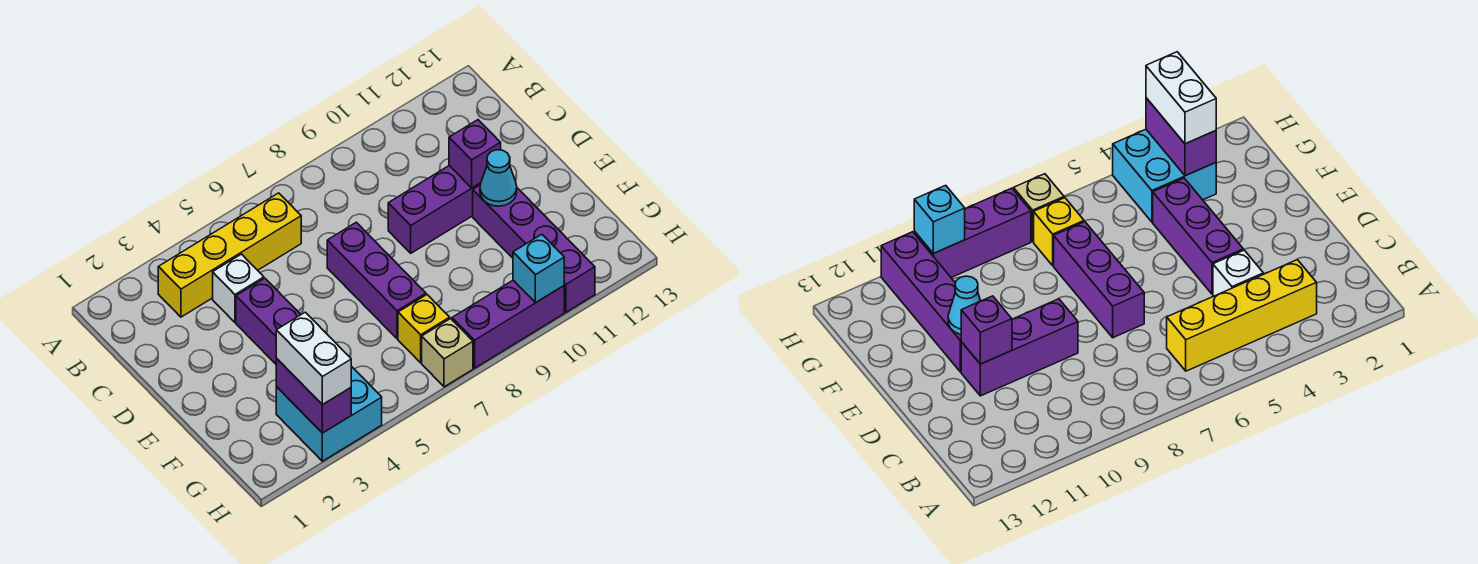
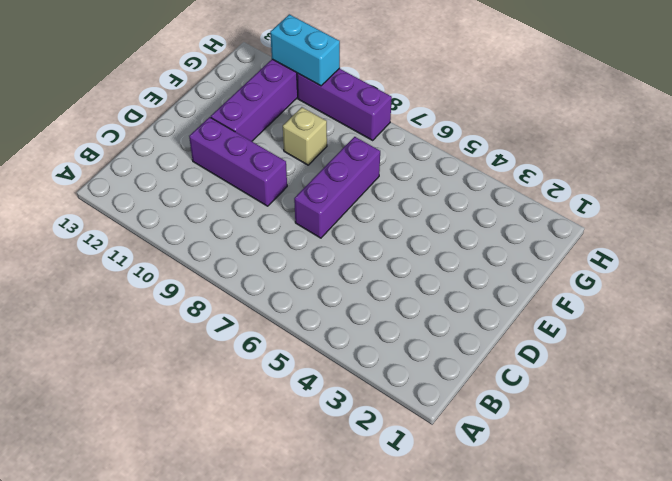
tan 1x1 brick [283,107,327,165] -> tan 1x1 brick moved to [422,319,473,387]
cyan 1x2 brick [270,14,340,86] -> cyan 1x1 brick [513,234,564,303]
none -> yellow 1x4 brick [158,193,301,317]
none -> white 1x1 brick [213,254,264,322]
none -> purple 1x3 brick [236,278,301,364]

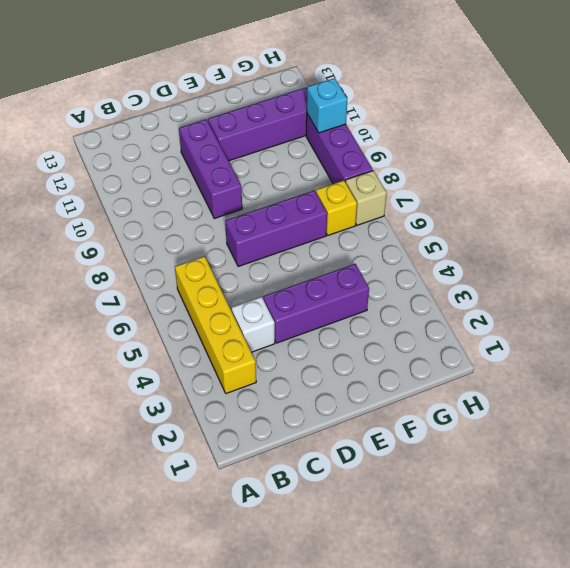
none -> cyan 2x2 brick [276,366,382,461]
none -> purple 1x1 brick [449,120,501,188]
none -> cyan 1x1 cone [480,150,517,206]

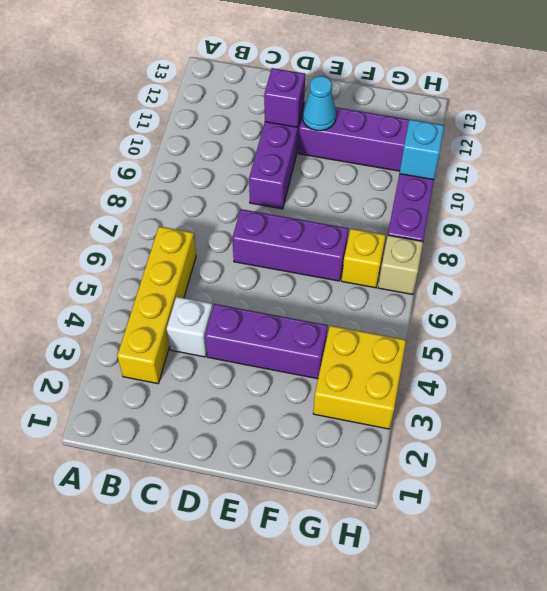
yellow 2x2 brick [313,326,406,429] -> cyan 2x2 brick [276,366,382,461]
none -> purple 1x2 brick [276,358,351,433]
none -> white 1x2 brick [276,312,351,405]

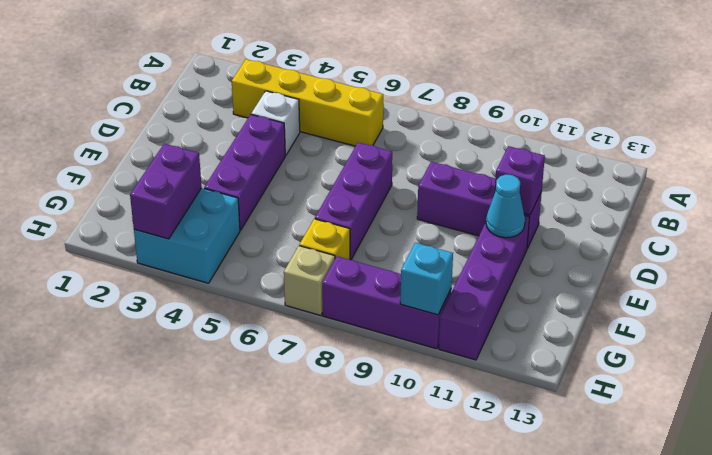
none -> white 1x2 brick [276,312,351,405]

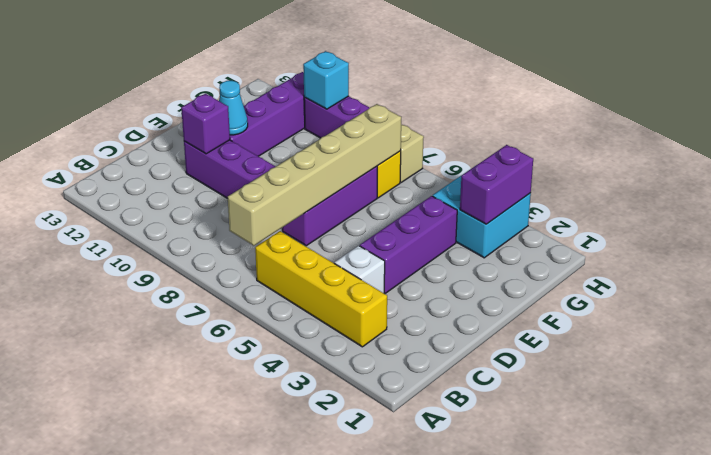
tan 1x6 brick [228,104,401,246] -> none
none -> white 1x2 brick [276,312,351,405]

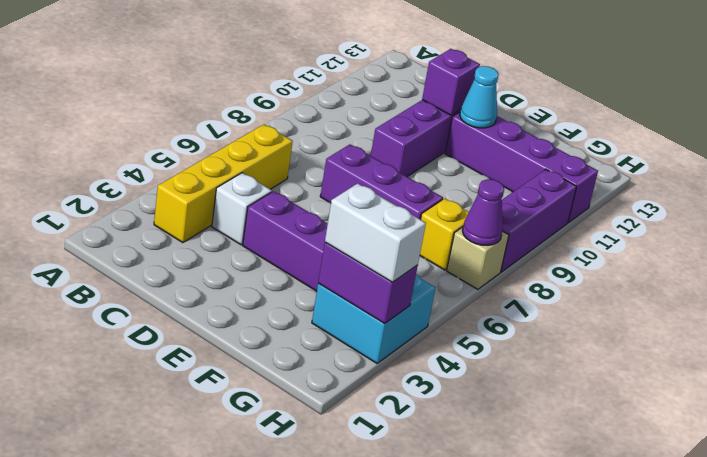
purple 1x1 cone [462,179,504,245] -> none
none -> cyan 1x1 brick [513,234,564,303]

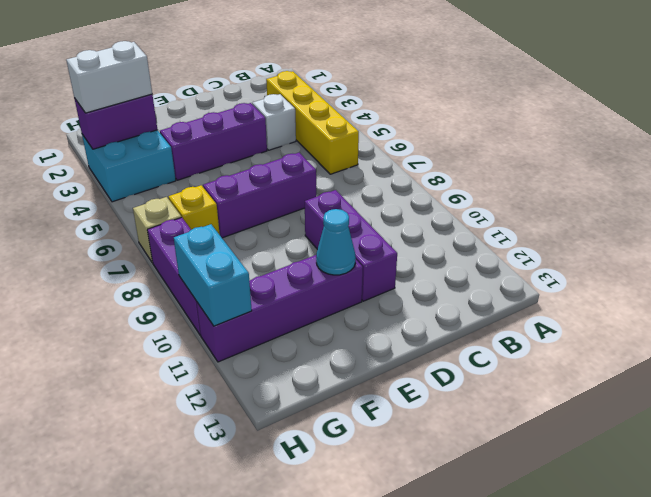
cyan 1x2 brick [174,224,252,326] -> cyan 1x1 brick [513,234,564,303]
none -> purple 1x1 brick [449,120,501,188]

